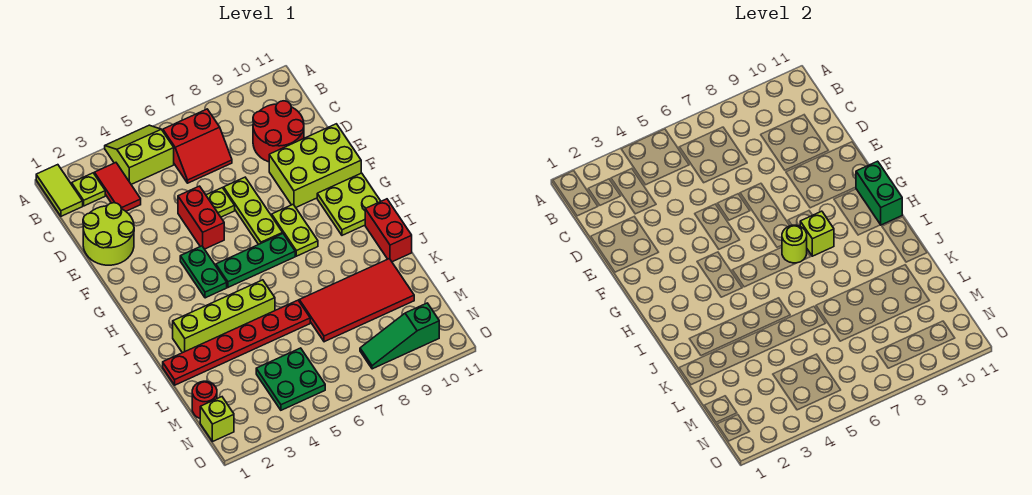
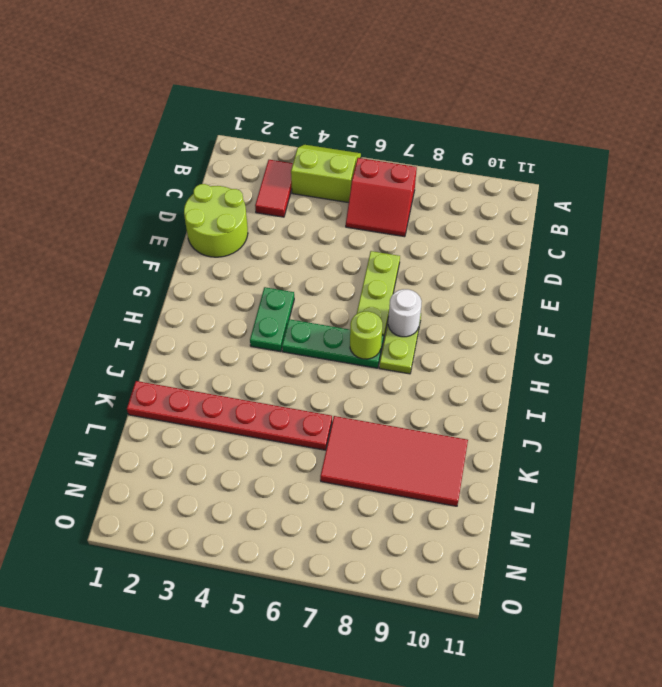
white 1x1 round brick [388,289,422,337] -> none
none -> lime 1x2 tile [36,165,83,216]
none -> lime 1x1 plate [72,173,105,206]
none -> red 2x2 round brick [253,101,304,162]

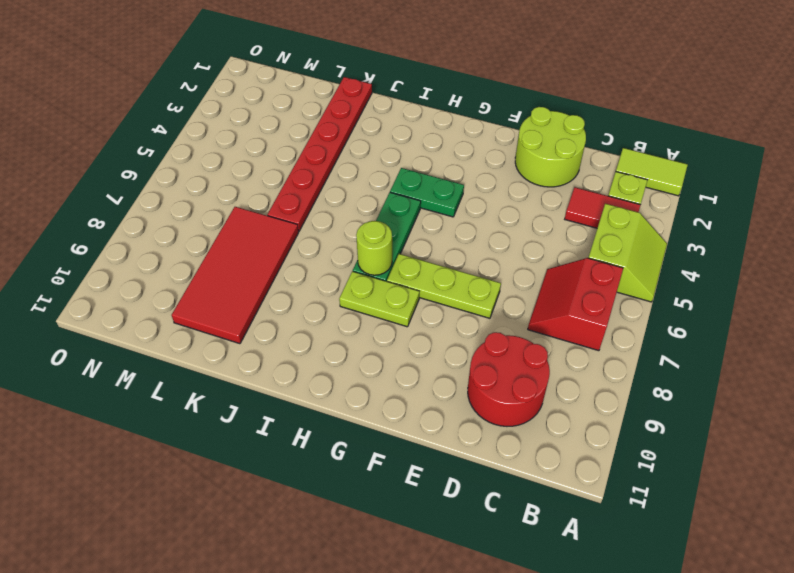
none -> red 1x2 brick [178,186,224,249]
none -> lime 1x1 plate [206,188,235,217]
none -> lime 2x3 brick [269,124,361,207]

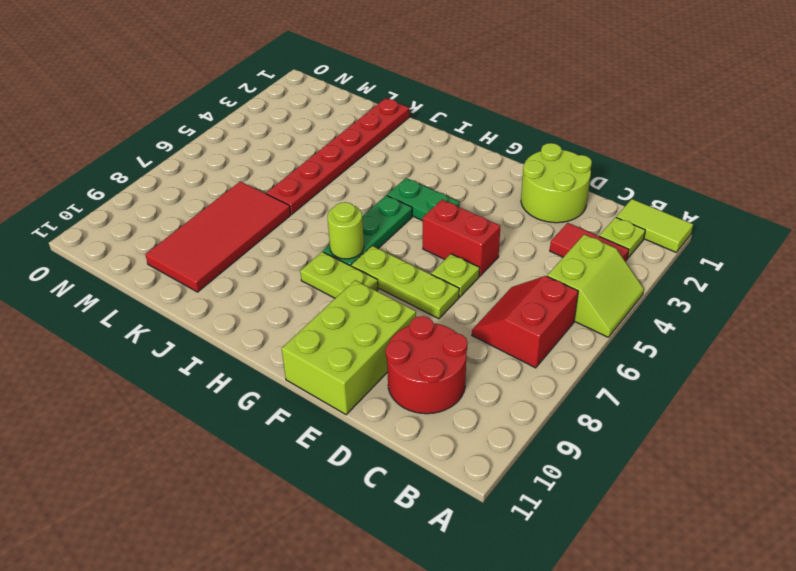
none -> lime 2x2 plate [317,173,381,235]
none -> red 1x2 brick [365,199,412,262]
none -> lime 1x4 brick [173,280,275,353]

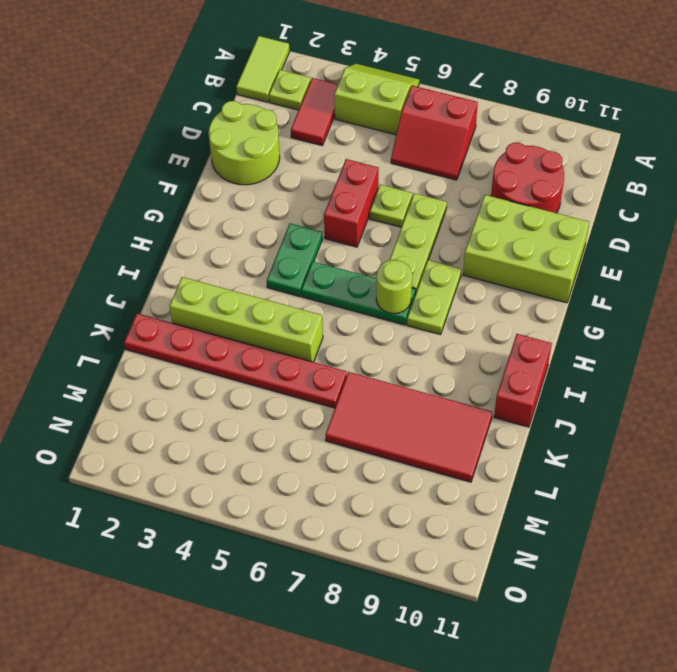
none -> lime 2x2 plate [317,173,381,235]
none -> red 1x1 round brick [192,381,217,418]
none -> green 2x2 plate [256,348,325,410]

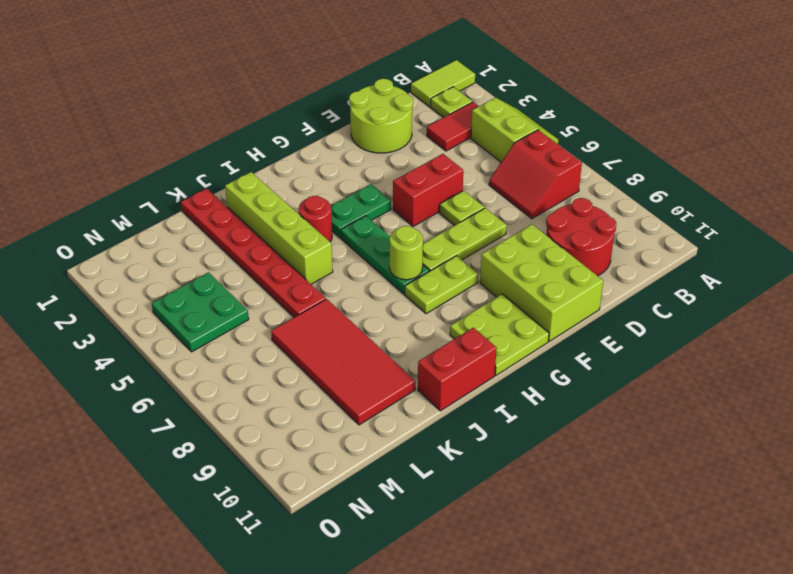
red 1x1 round brick [299,196,332,242] -> red 1x1 round brick moved to [192,381,217,418]
none -> lime 1x1 brick [200,397,234,442]
none -> green 1x3 slope [360,303,439,369]
none -> green 1x2 brick [856,161,902,225]

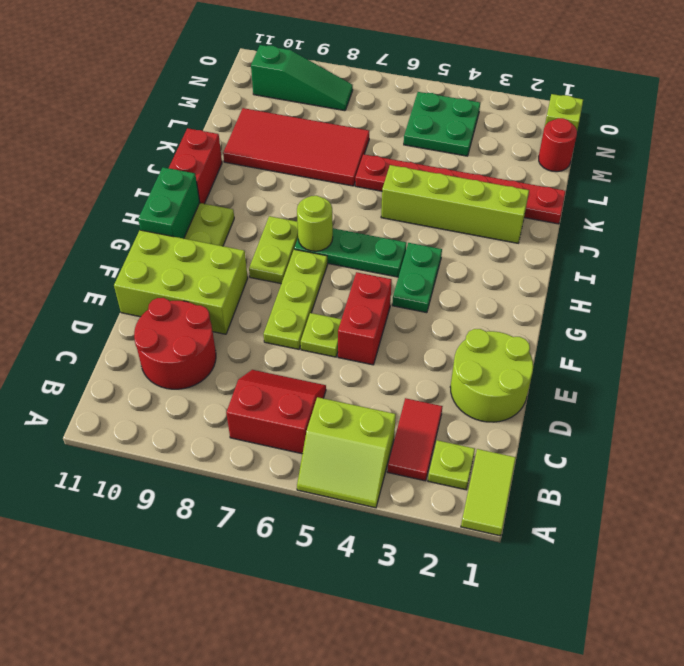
none -> lime 1x1 brick [800,211,834,256]

